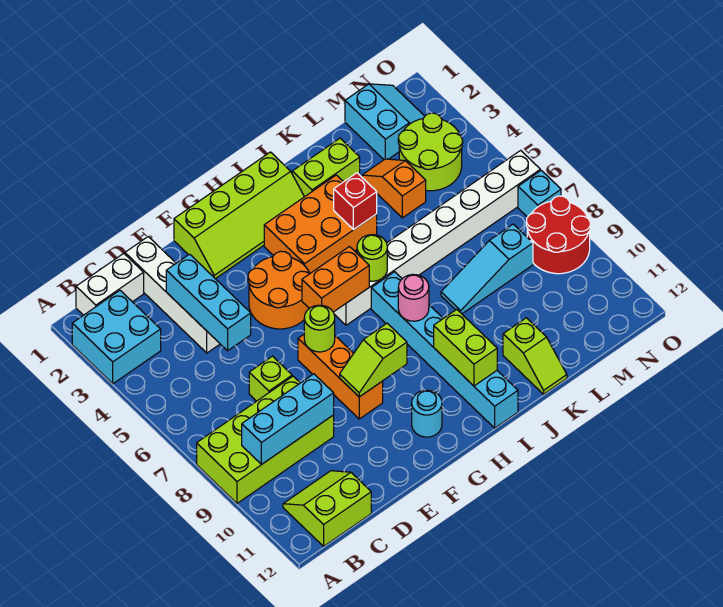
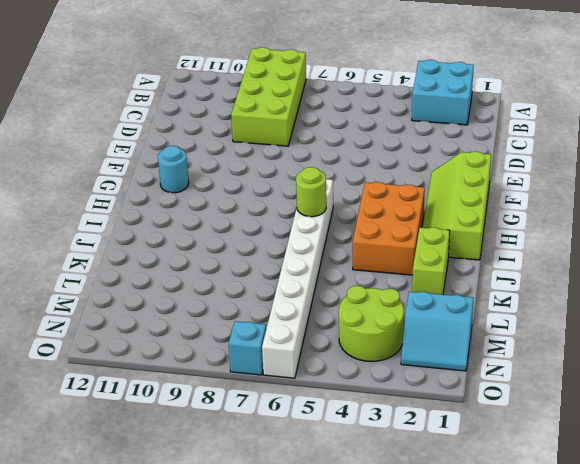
none -> white 1x2 brick [76,253,144,315]
none -> lime 2x2 slope [283,471,371,546]
none -> white 1x4 brick [125,237,220,353]
none -> lime 1x1 brick [249,356,292,401]

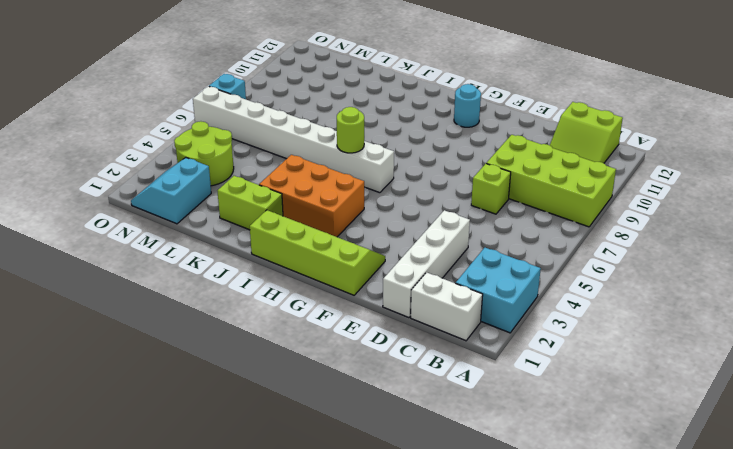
none -> orange 2x2 round brick [248,251,310,329]
none -> orange 1x3 brick [298,335,383,419]
none -> cyan 1x6 brick [371,272,518,428]
none -> cyan 1x3 slope [441,224,533,314]

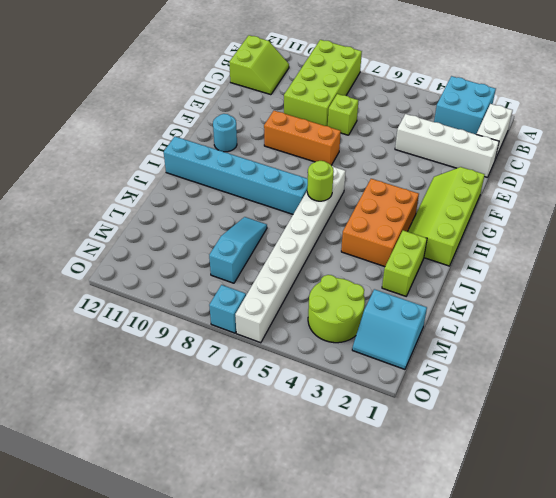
none -> orange 2x2 round brick [248,251,310,329]
none -> lime 1x2 slope [503,318,567,394]
none -> orange 1x2 slope [362,159,426,218]
none -> red 2x2 round brick [526,196,590,274]

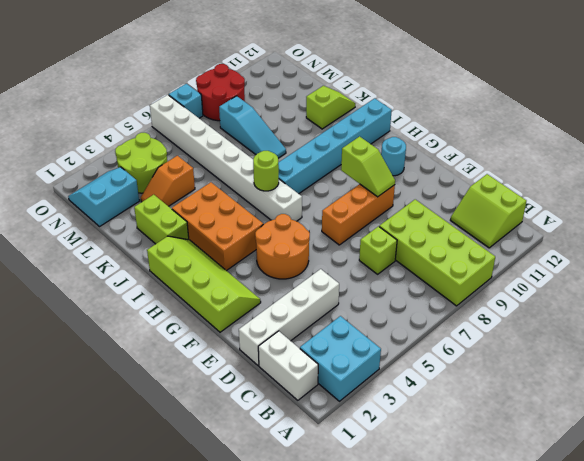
none -> cyan 1x3 brick [242,374,334,465]
none -> cyan 1x3 brick [166,254,251,351]
none -> lime 1x1 round brick [304,305,335,352]
none -> orange 1x2 brick [302,247,369,312]

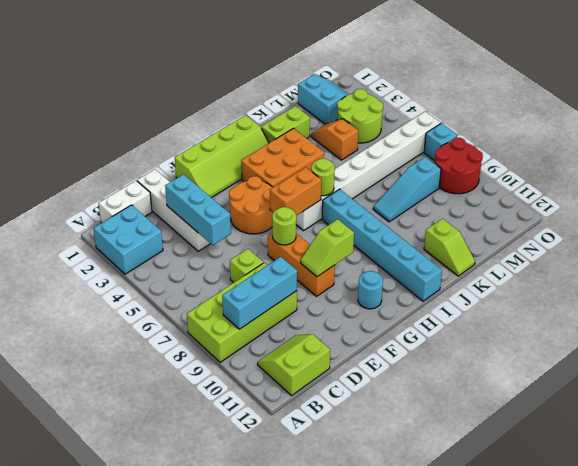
none -> pink 1x1 round brick [398,274,429,321]
none -> lime 1x2 brick [434,309,497,386]
none -> red 1x1 brick [334,173,377,229]

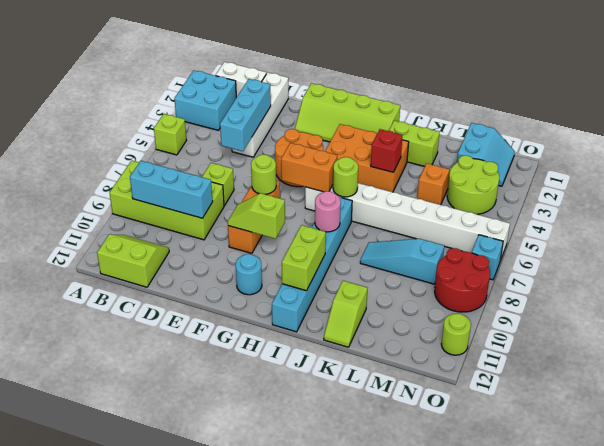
lime 1x1 brick [154,114,187,155] -> none
lime 1x1 round brick [441,314,471,355] -> none

